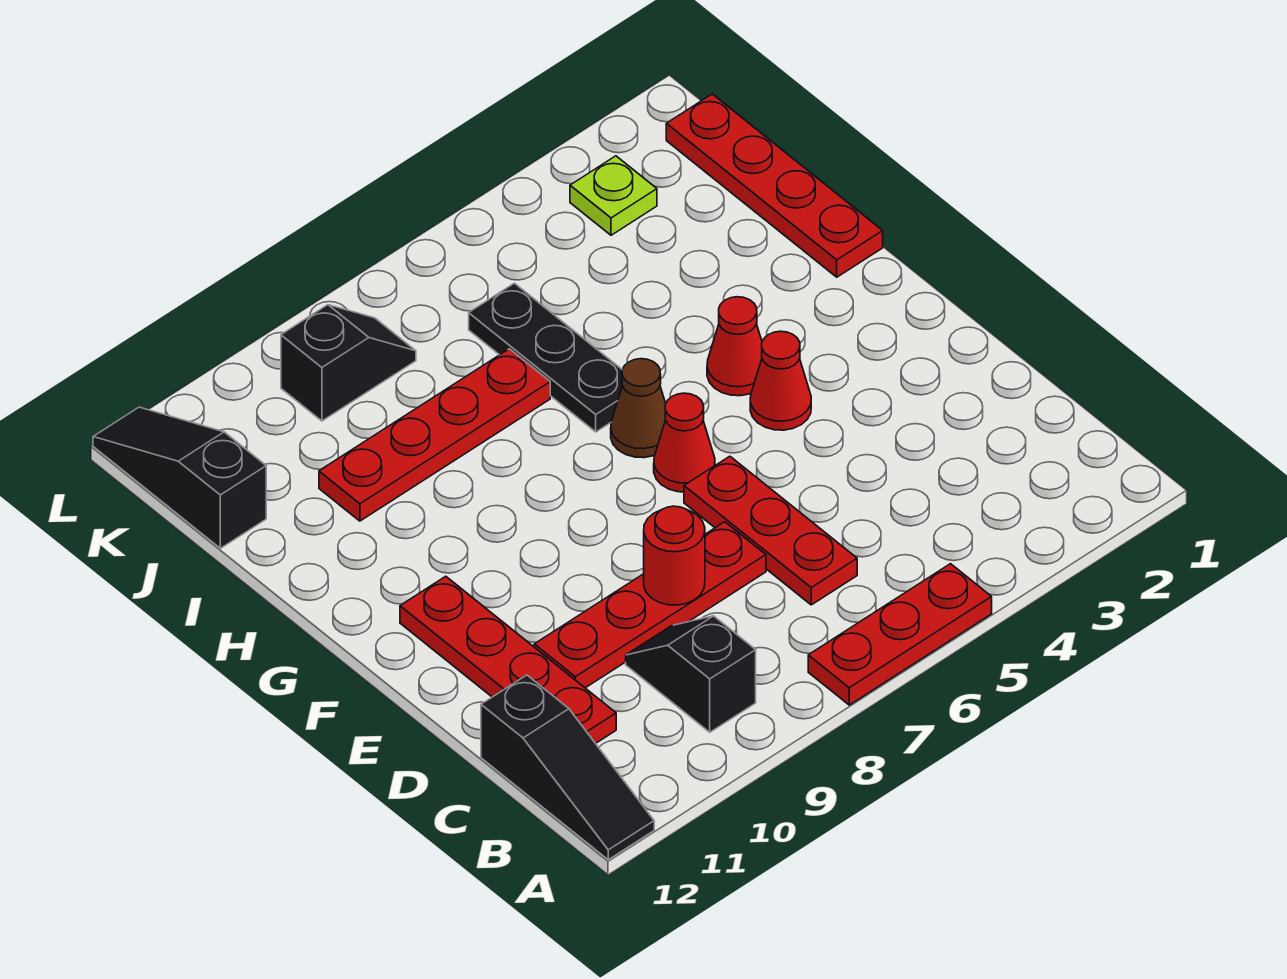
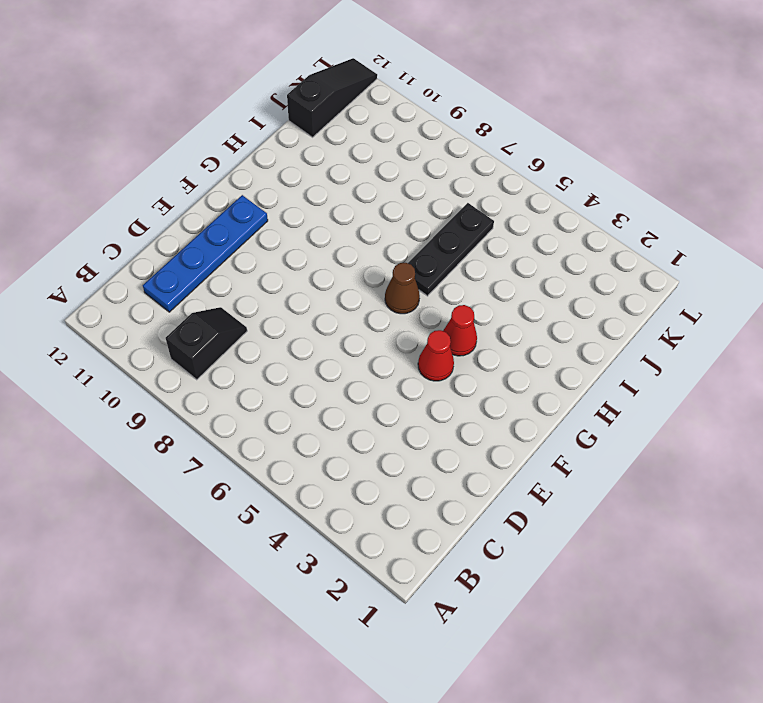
blue 1x4 plate [143,195,268,312] -> red 1x4 plate [400,576,616,743]
none -> red 1x3 plate [808,564,992,705]
none -> black 1x3 slope [481,675,654,860]
none -> red 1x3 plate [684,456,857,605]

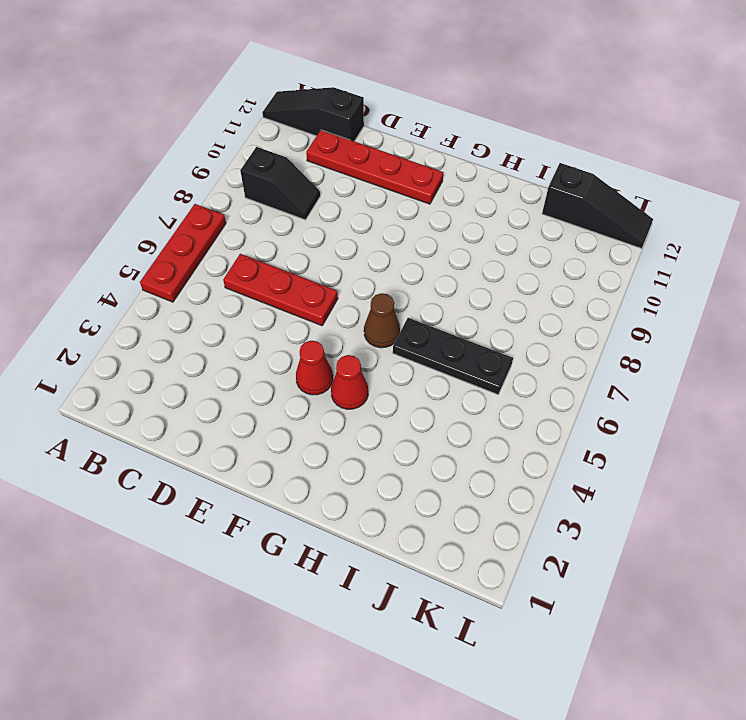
none -> red 1x4 plate [534,522,766,688]
none -> red 1x1 cone [654,393,715,492]
none -> red 1x4 plate [666,94,883,277]

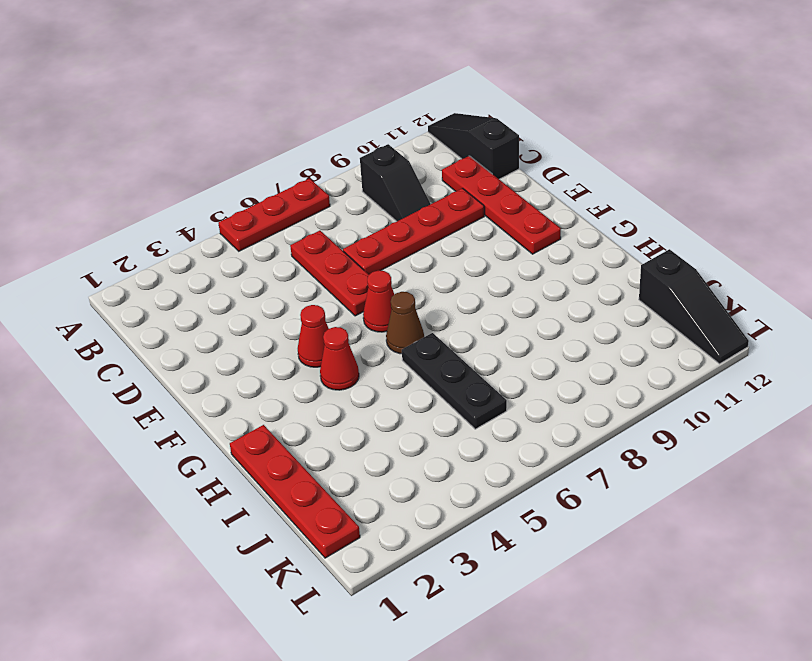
none -> red 1x4 plate [319,349,550,521]
none -> lime 1x1 plate [570,156,657,235]
none -> black 1x2 slope [281,305,416,421]

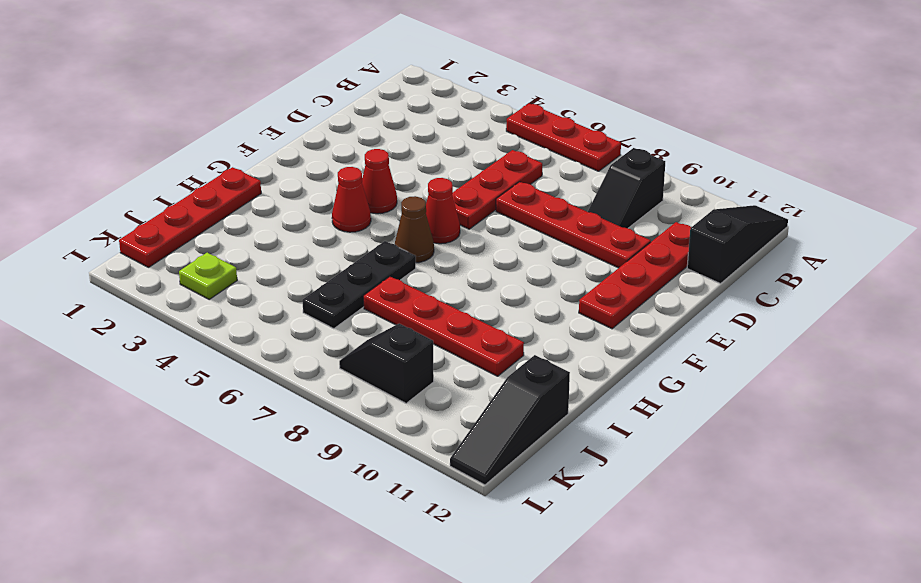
none -> red 1x1 round brick [644,506,705,605]

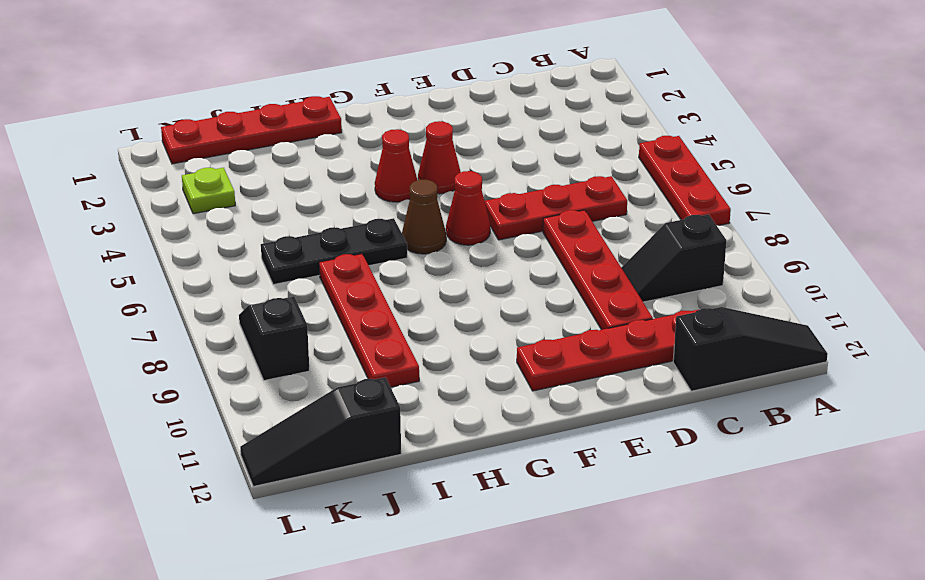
none -> red 1x1 round brick [644,506,705,605]

